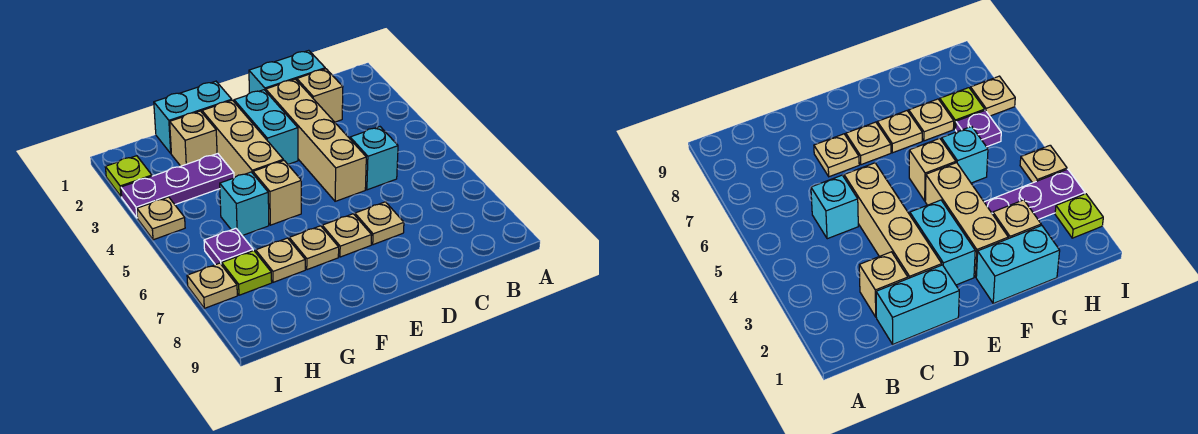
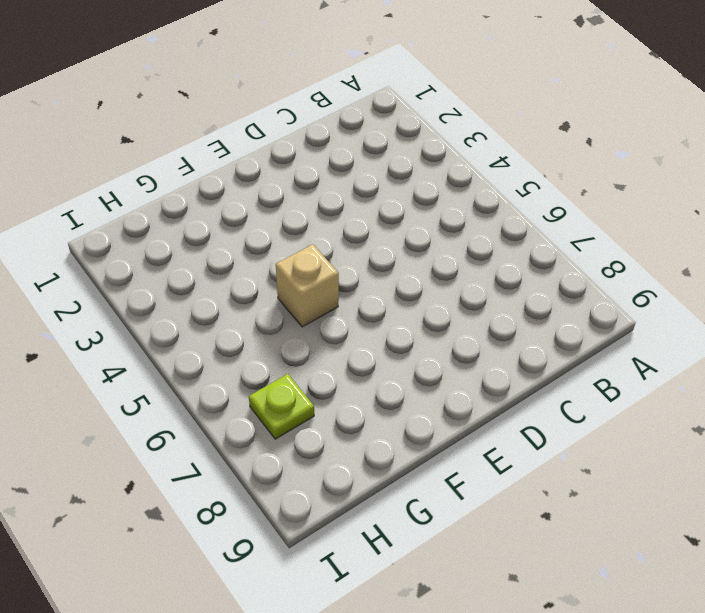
none -> cyan 1x2 brick [249,50,325,93]
none -> tan 1x1 brick [297,69,343,122]
none -> cyan 1x1 brick [350,127,398,190]

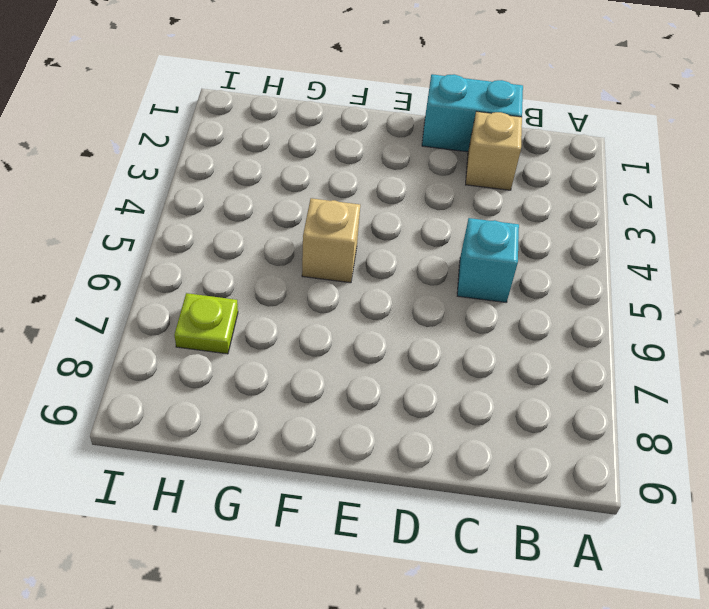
none -> tan 1x4 brick [266,79,366,201]
none -> tan 1x1 plate [355,202,404,245]
none -> cyan 1x2 brick [234,90,298,164]

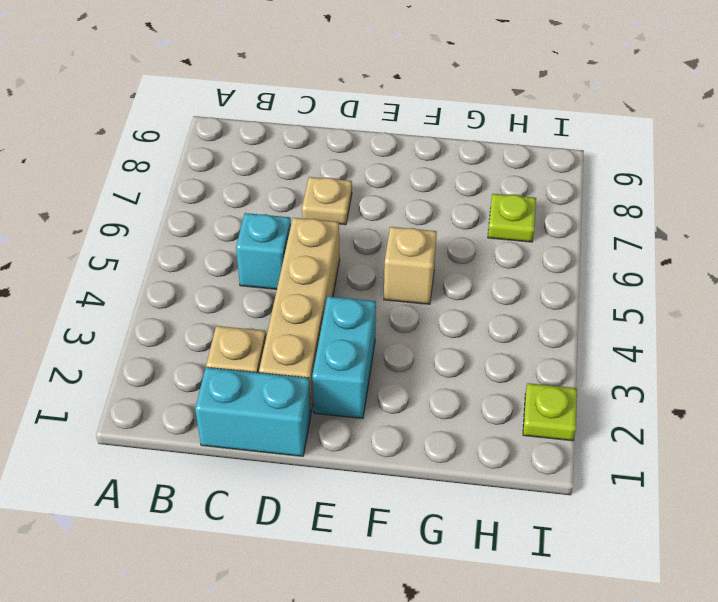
none -> tan 1x1 plate [322,214,372,257]
none -> cyan 1x2 brick [154,81,232,153]
none -> tan 1x3 brick [202,100,283,178]

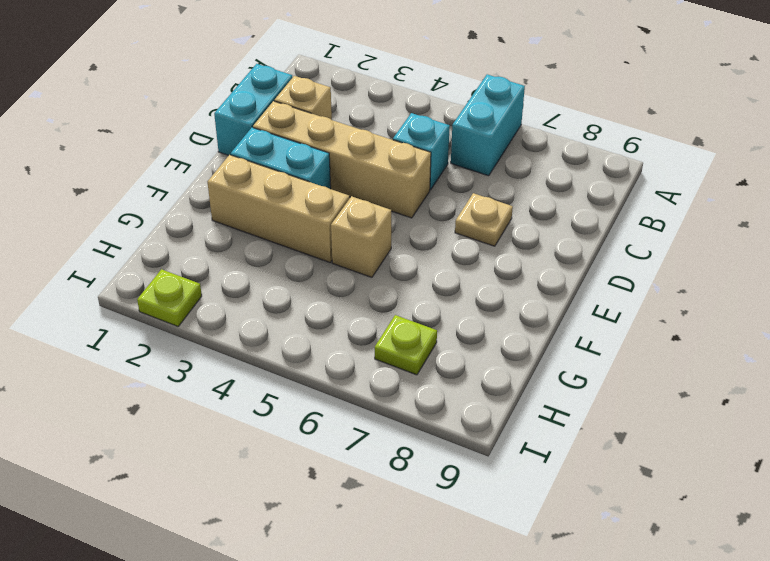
cyan 1x2 brick [451,74,525,176] -> cyan 1x2 brick moved to [154,81,232,153]
none -> tan 1x1 plate [322,214,372,257]
none -> tan 1x1 plate [289,226,339,270]
none -> tan 1x1 brick [170,111,217,166]

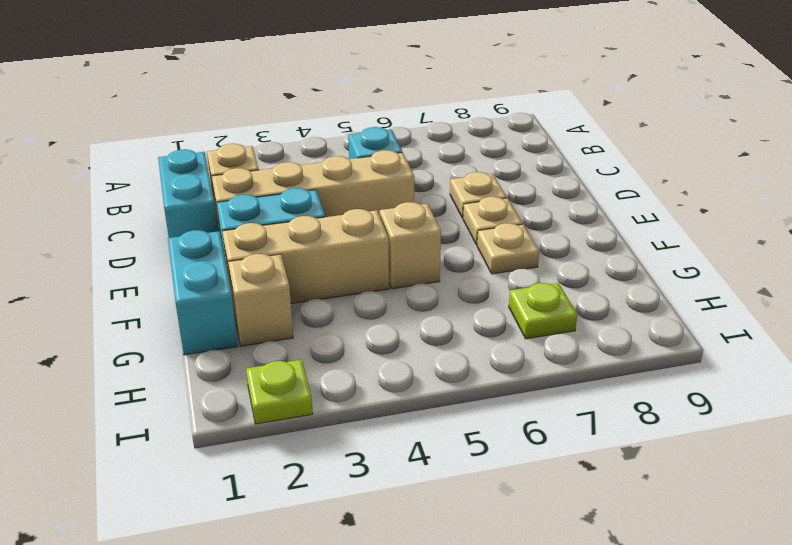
none -> purple 1x3 plate [121,154,234,218]
none -> cyan 1x1 brick [220,172,269,236]
none -> tan 1x1 plate [256,238,305,282]

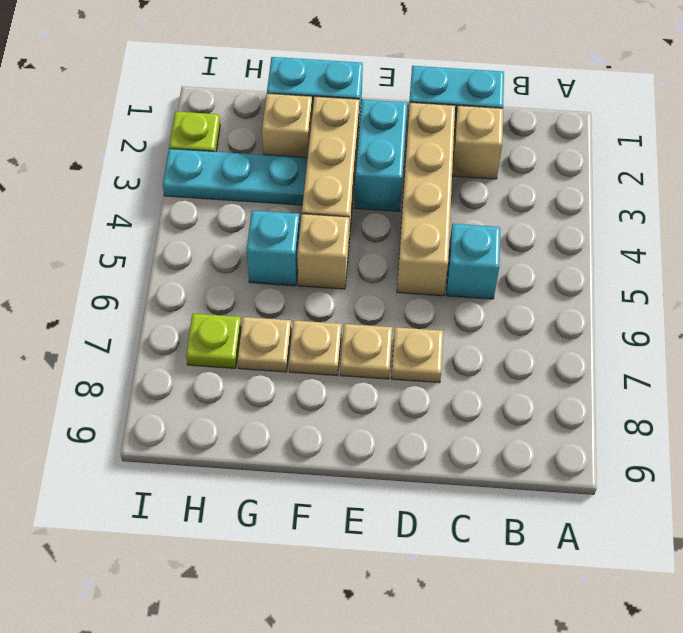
cyan 1x3 plate [163,149,308,205] -> purple 1x3 plate [121,154,234,218]
none -> purple 1x1 plate [204,228,253,265]
none -> tan 1x1 plate [137,197,185,240]
none -> tan 1x1 plate [187,263,237,308]

